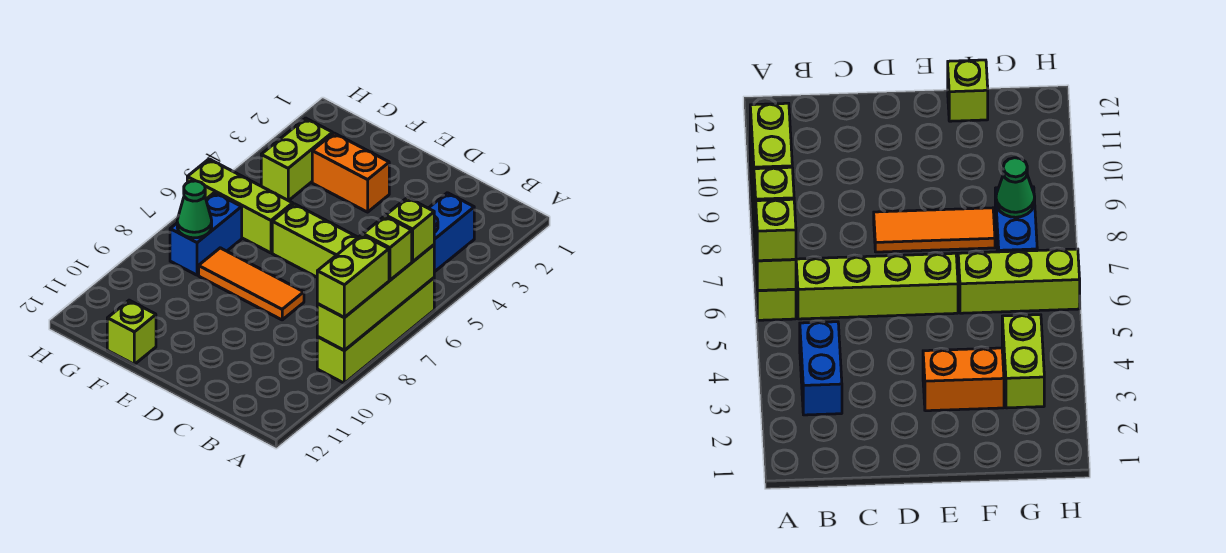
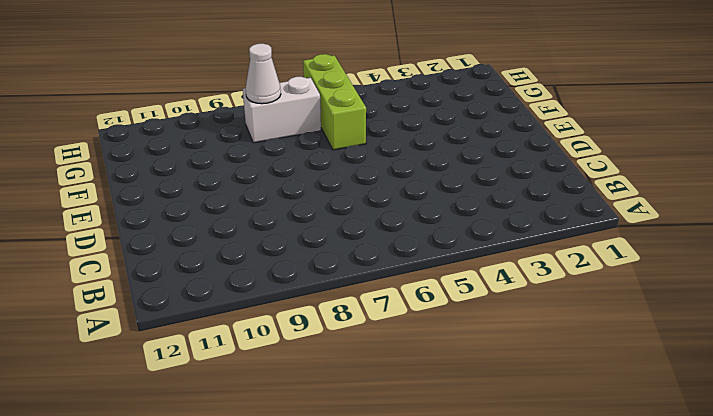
white 1x2 brick [243,77,321,143] -> blue 1x2 brick [170,192,242,275]
white 1x1 cone [246,44,281,104] -> green 1x1 cone [177,181,212,238]
none -> lime 1x4 brick [317,278,434,383]
none -> blue 1x2 brick [429,193,474,272]
none -> lime 1x4 brick [272,204,358,277]

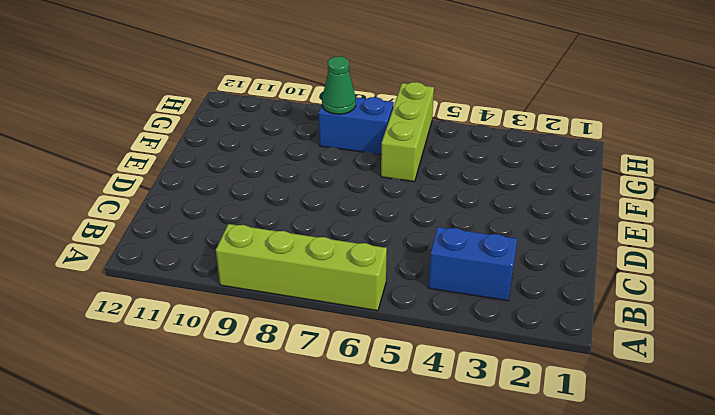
none -> lime 1x4 brick [272,204,358,277]
none -> orange 1x3 tile [199,248,304,320]
none -> orange 1x2 brick [312,133,389,212]

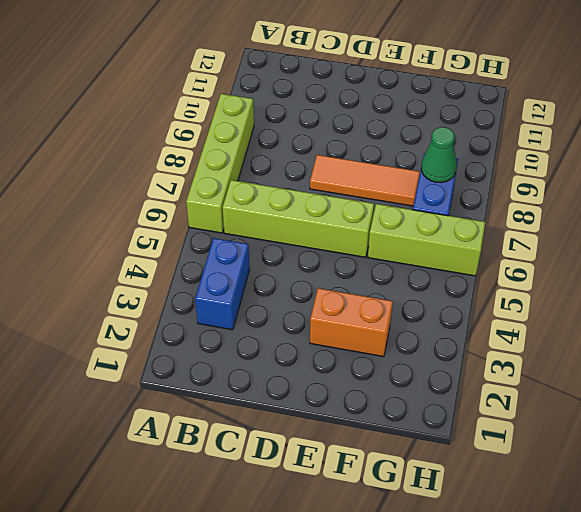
none -> lime 1x1 brick [107,300,156,364]
none -> lime 1x2 brick [261,118,333,201]
none -> lime 1x4 brick [317,245,434,350]

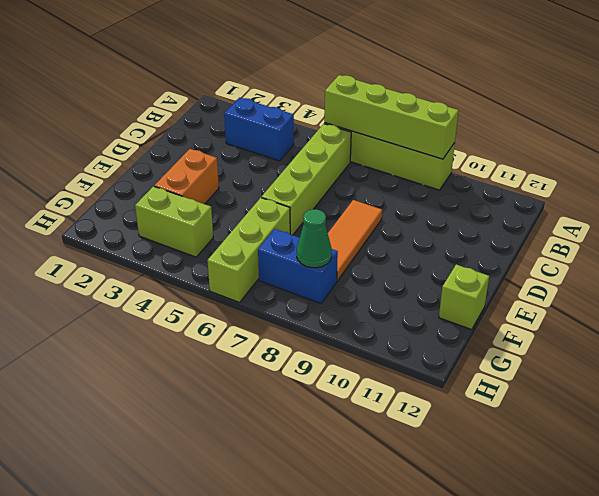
none -> lime 1x1 brick [386,198,434,262]
none -> lime 1x1 brick [363,216,412,280]
none -> lime 1x2 brick [317,235,389,318]

